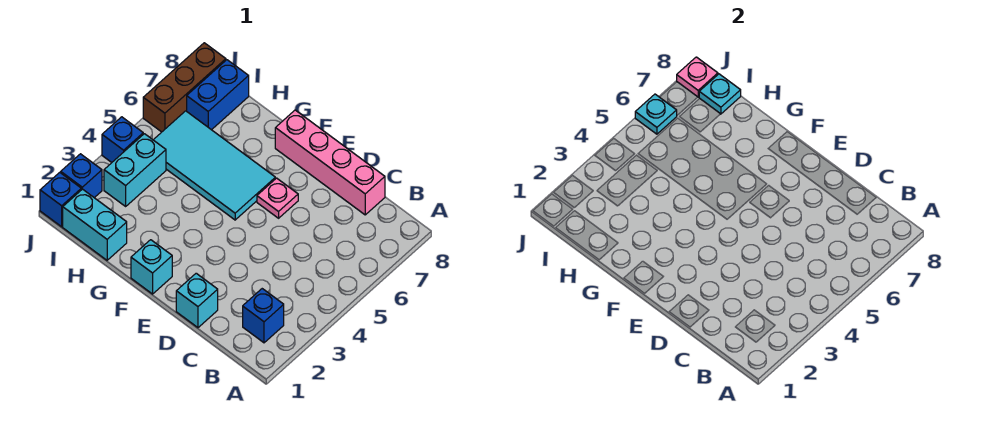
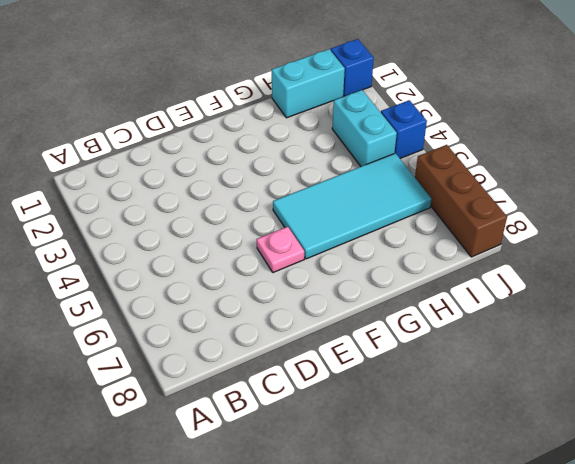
none -> blue 1x1 brick [243,289,284,343]
none -> pink 1x4 brick [275,110,385,215]
none -> cyan 1x1 brick [176,273,218,328]

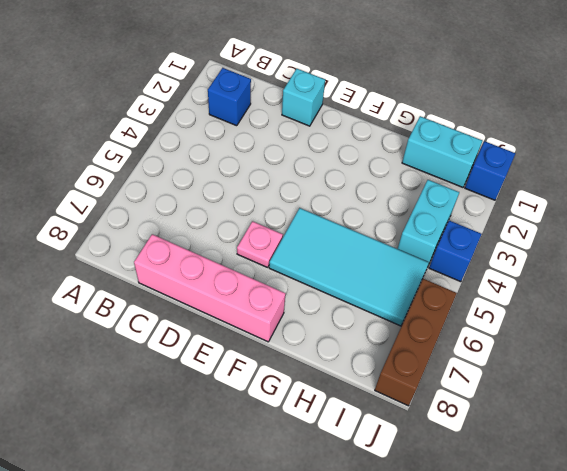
none -> cyan 1x1 brick [131,240,172,294]
none -> blue 1x2 brick [187,60,249,130]
none -> blue 1x1 brick [61,154,102,198]

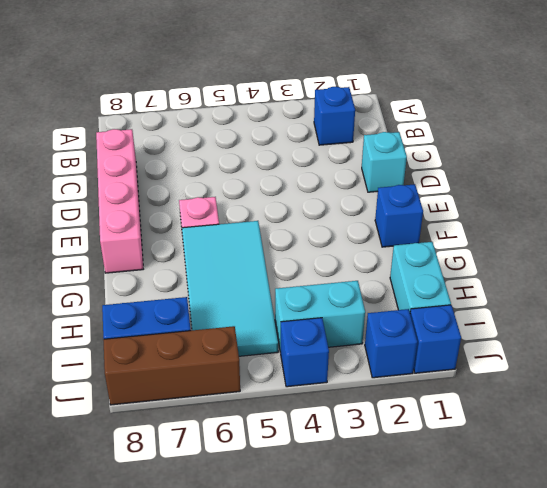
blue 1x1 brick [375,184,423,247] -> cyan 1x1 brick [131,240,172,294]
none -> cyan 1x1 plate [699,74,741,114]
none -> cyan 1x1 plate [635,94,677,134]
none -> pink 1x1 plate [677,57,718,97]

